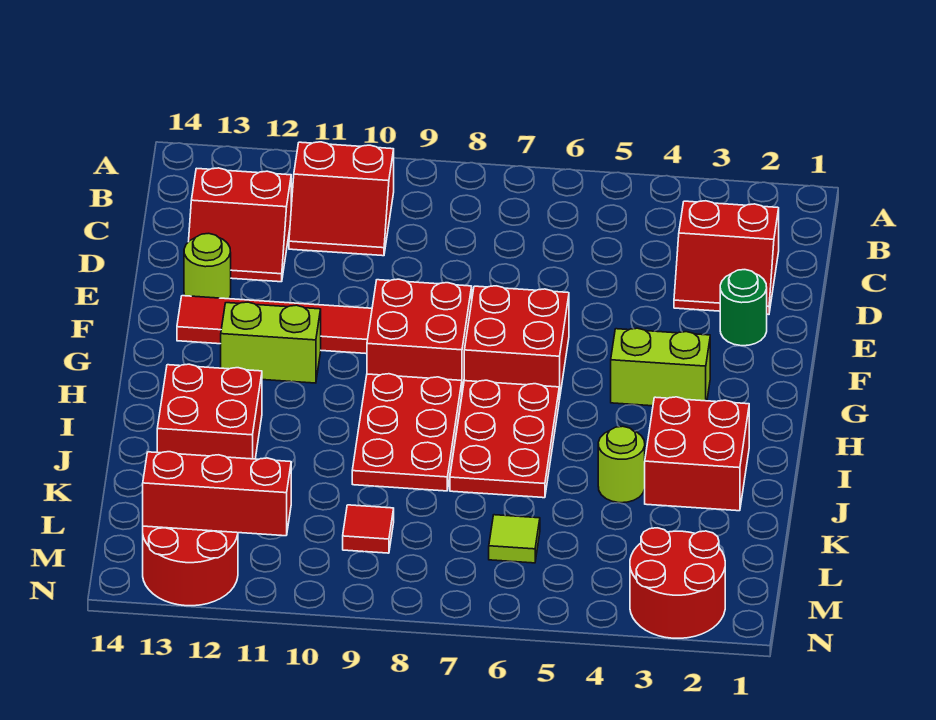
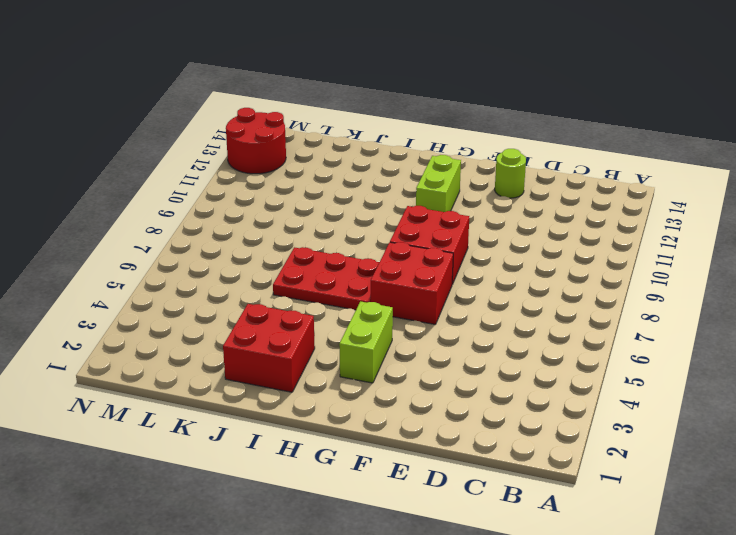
none -> red 2x2 slope [289,142,394,256]
none -> red 2x2 slope [674,201,779,314]
none -> red 2x2 slope [189,168,291,282]

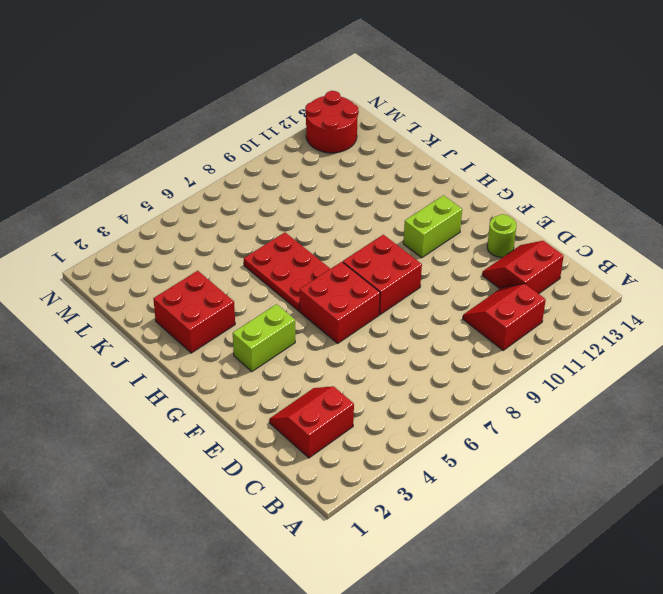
none -> green 1x1 round brick [720,270,767,346]
none -> red 1x4 tile [177,296,372,354]
none -> red 2x3 plate [352,374,462,491]

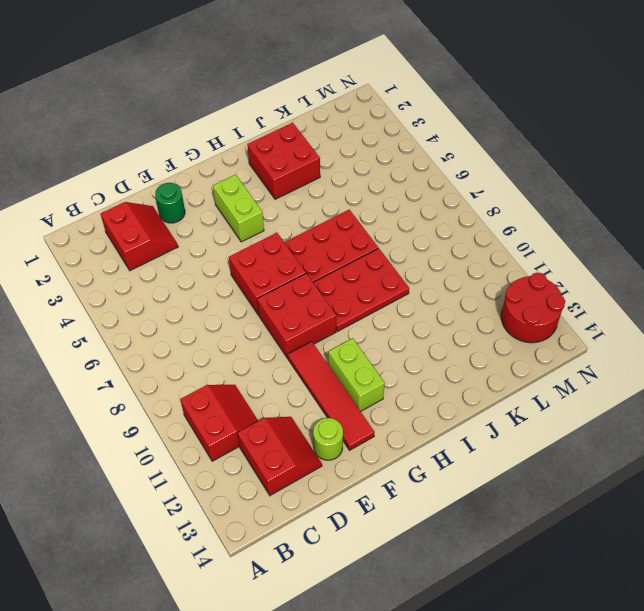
none -> red 2x2 brick [157,364,262,459]
none -> lime 1x1 round brick [598,426,645,503]
none -> lime 1x1 tile [489,515,540,563]

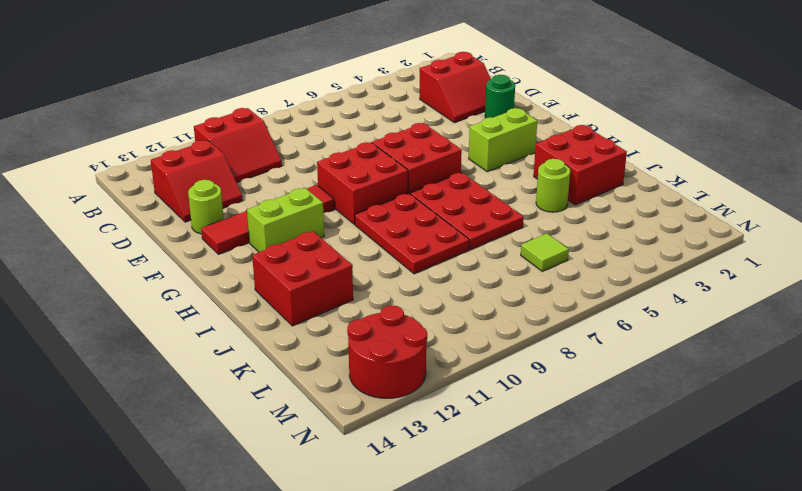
none -> red 1x1 tile [343,505,394,553]
none -> red 2x2 round brick [630,528,725,638]
none -> red 1x3 brick [143,452,291,536]

